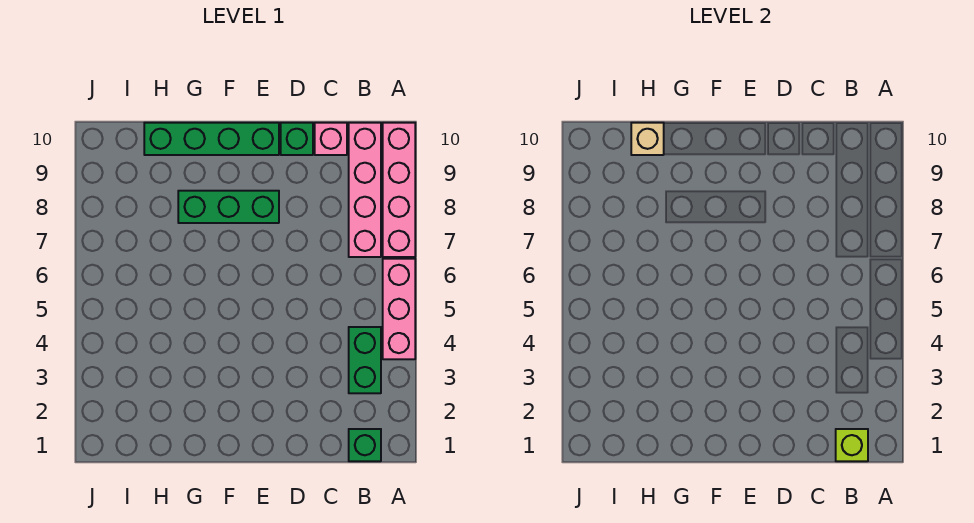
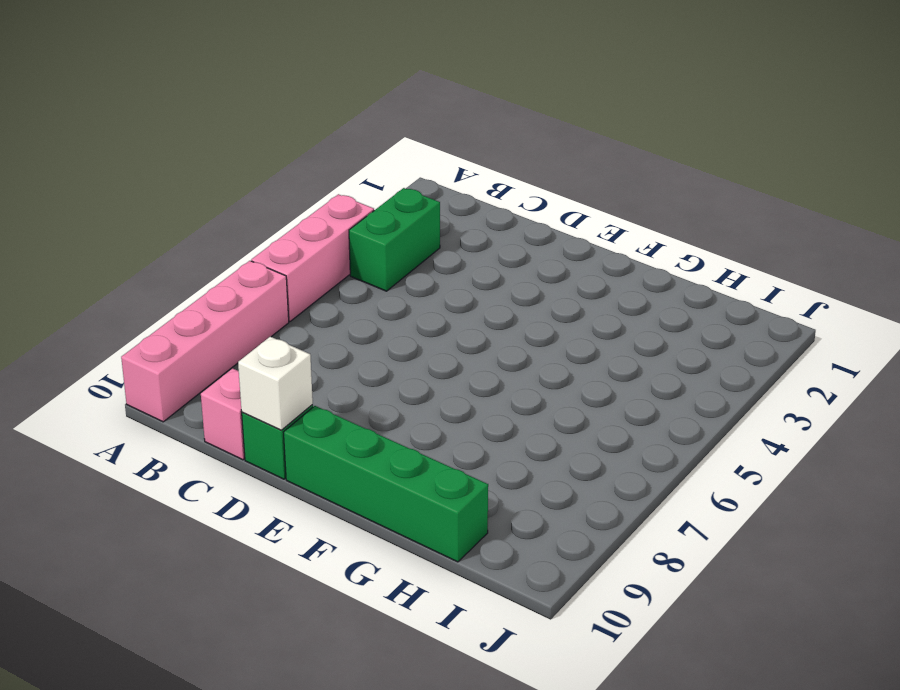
white 1x1 brick [238,337,313,430] -> none
none -> green 1x1 brick [349,429,381,461]
none -> pink 1x4 brick [349,123,381,257]

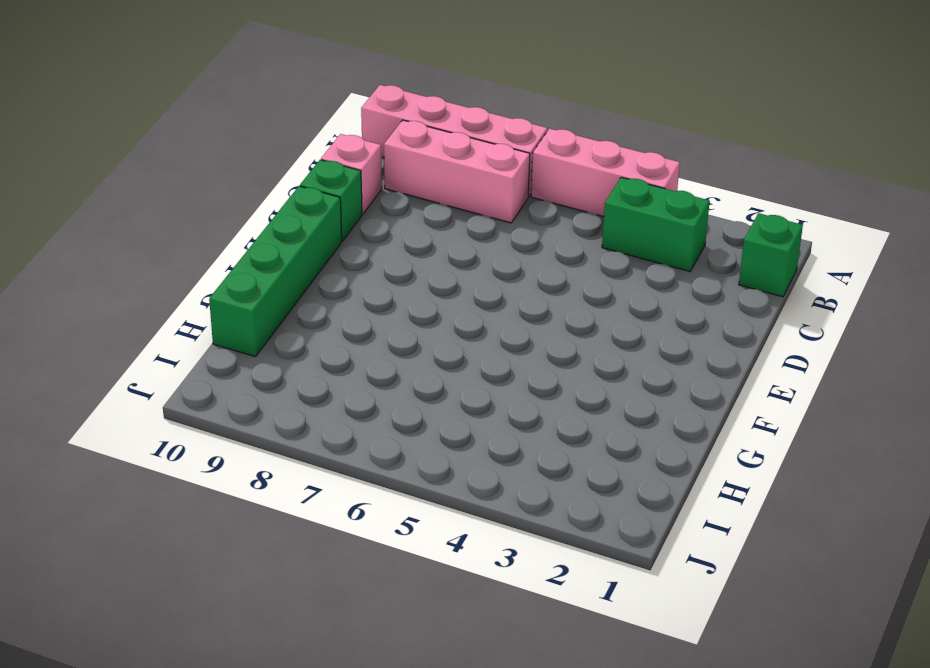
pink 1x3 brick [384,120,530,223] -> pink 1x4 brick [349,123,381,257]
none -> green 1x3 brick [178,191,279,223]
none -> lime 1x1 brick [836,429,868,461]

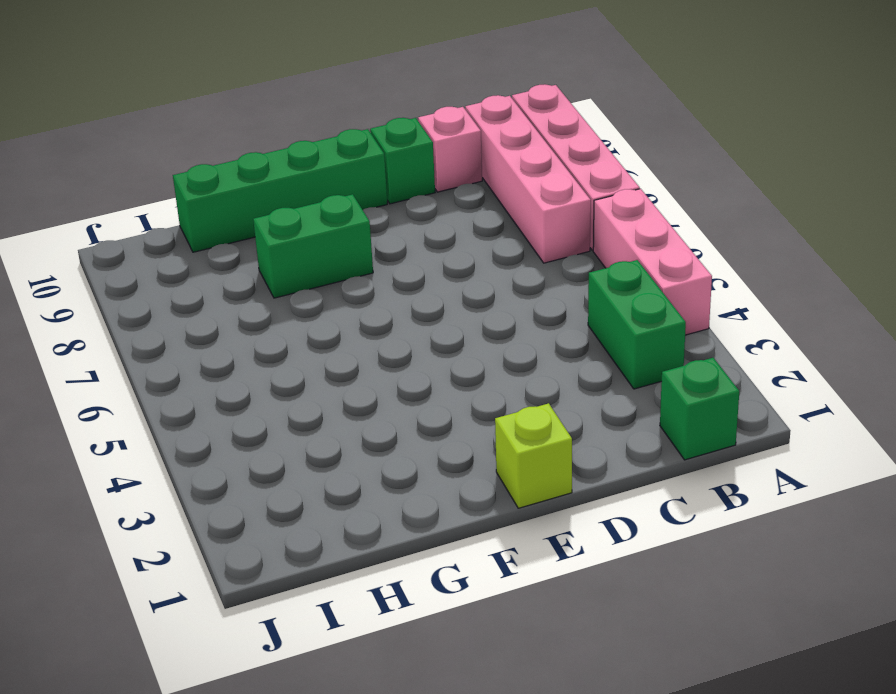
lime 1x1 brick [495,403,572,508] -> lime 1x1 brick moved to [836,429,868,461]
green 1x2 brick [253,194,373,298] -> green 1x3 brick [178,191,279,223]
none -> tan 1x1 brick [631,123,664,155]

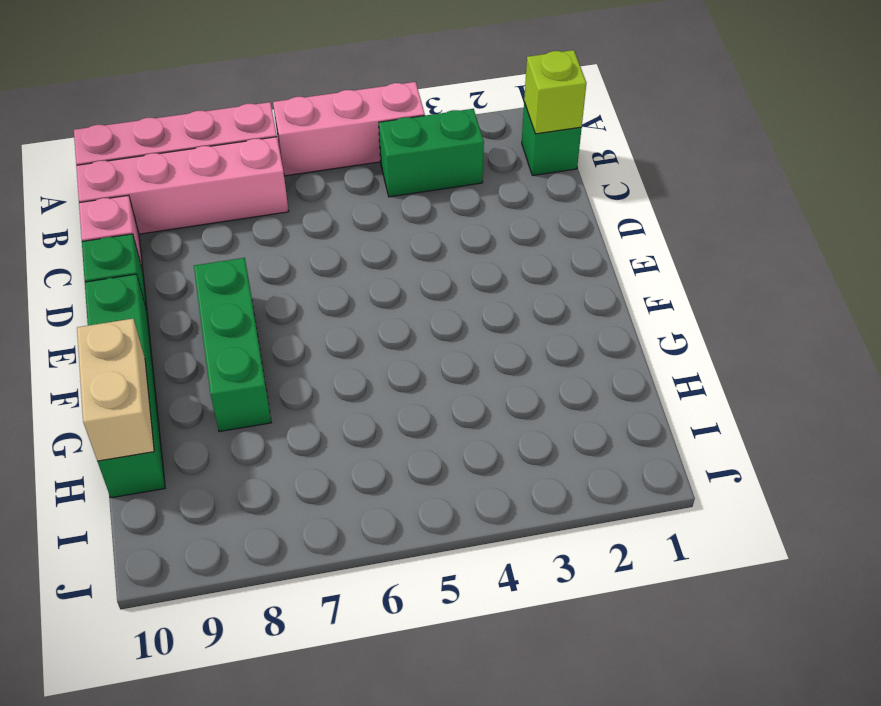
tan 1x2 brick [77,319,154,461] -> tan 1x1 brick [631,123,664,155]

